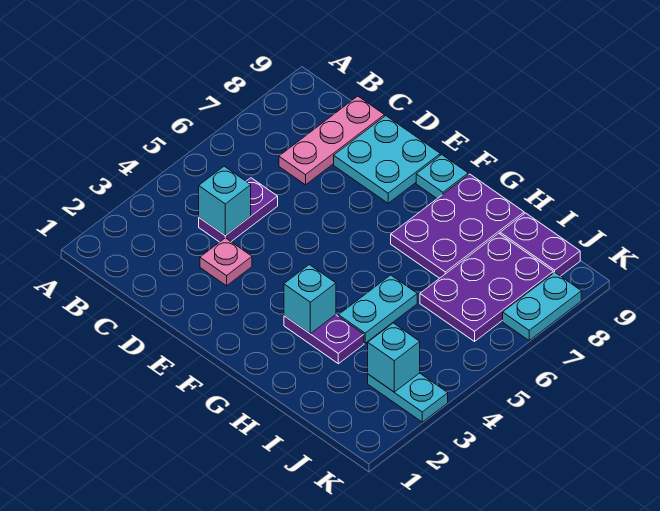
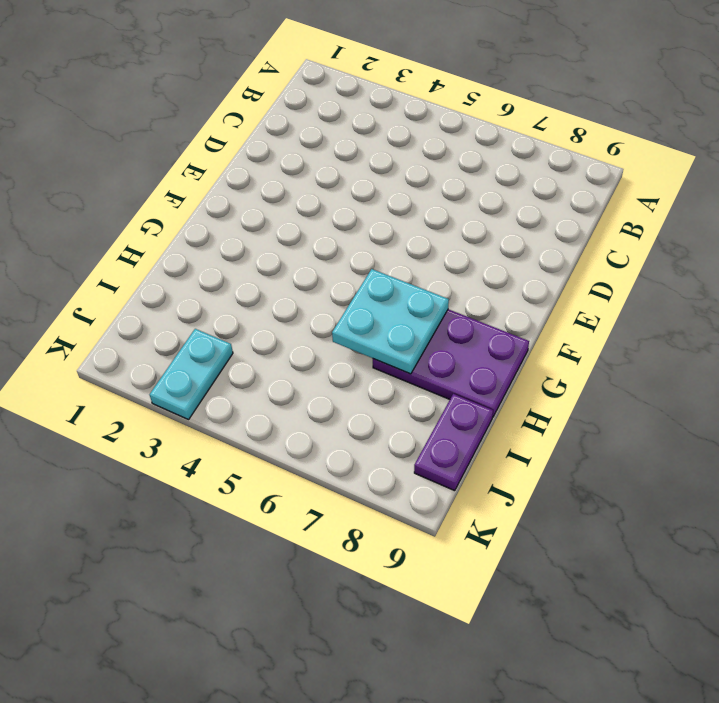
cyan 2x2 plate [332,269,449,374] -> cyan 2x2 plate moved to [334,116,440,203]
none -> purple 1x2 plate [199,178,278,242]
none -> pink 1x3 plate [279,96,384,185]
none -> pink 1x1 plate [200,238,252,286]

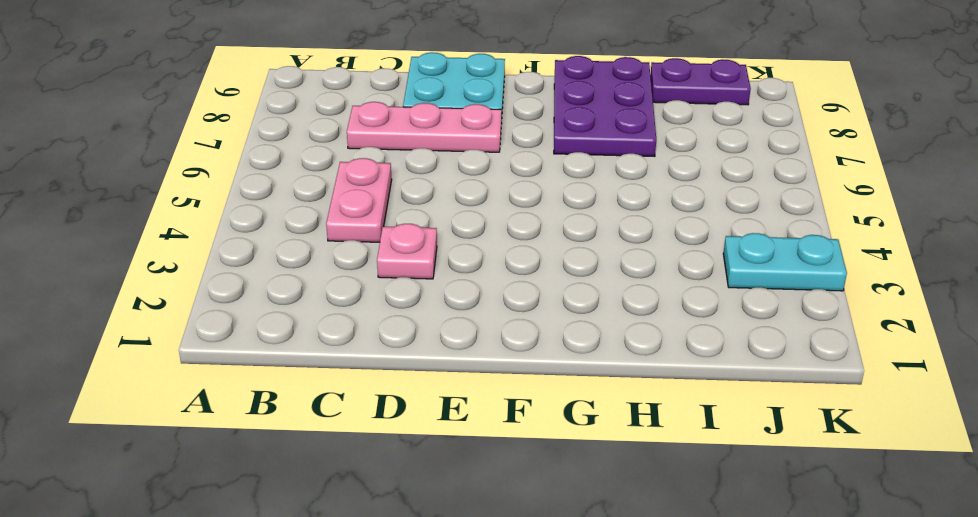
pink 1x2 plate [326,158,392,242] -> purple 1x2 plate [199,178,278,242]
pink 1x3 plate [347,102,502,152] -> pink 1x3 plate turned to [279,96,384,185]
none -> cyan 1x1 plate [416,155,468,198]
none -> purple 1x2 plate [284,315,364,364]
none -> cyan 1x2 plate [339,275,417,343]

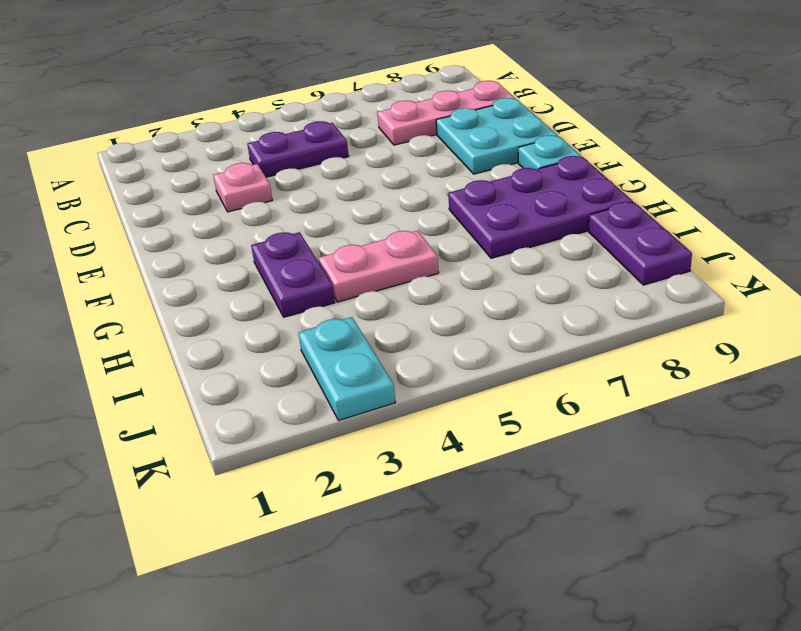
pink 1x2 plate [319,231,439,302] -> cyan 1x2 plate [339,275,417,343]
none -> purple 2x3 plate [420,234,553,341]
none -> cyan 1x2 plate [503,272,581,340]
none -> cyan 1x1 brick [199,166,251,235]

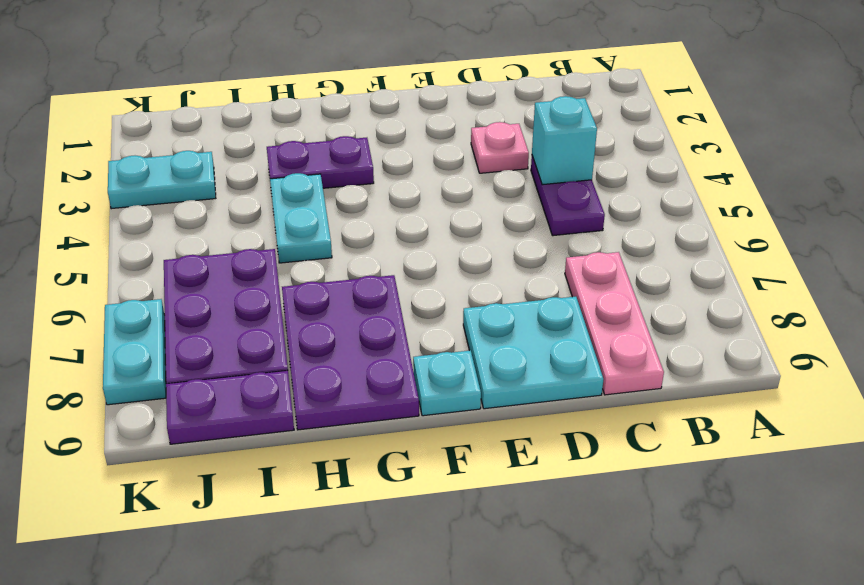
none -> cyan 1x1 brick [284,265,336,334]
none -> cyan 1x1 brick [368,323,420,392]

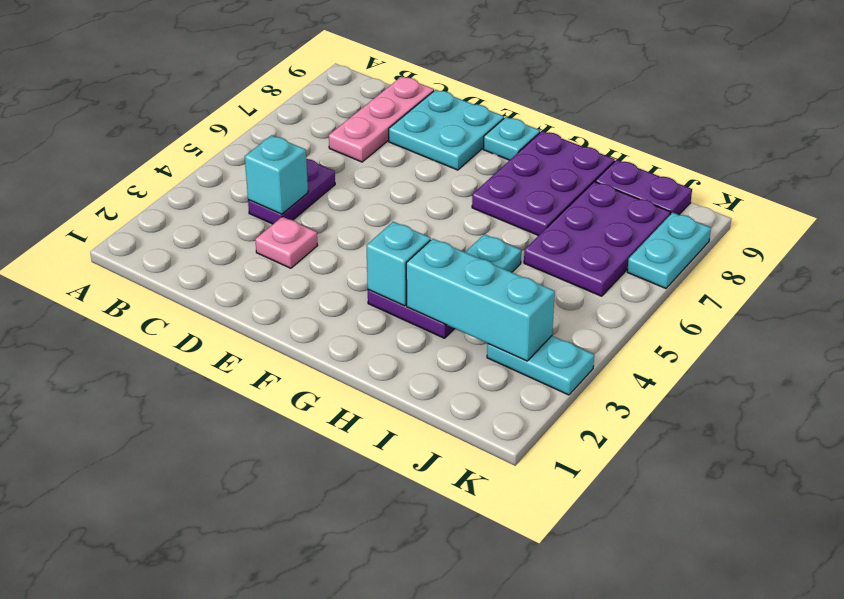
cyan 1x3 brick [406,239,555,361] -> cyan 1x1 brick [368,323,420,392]

